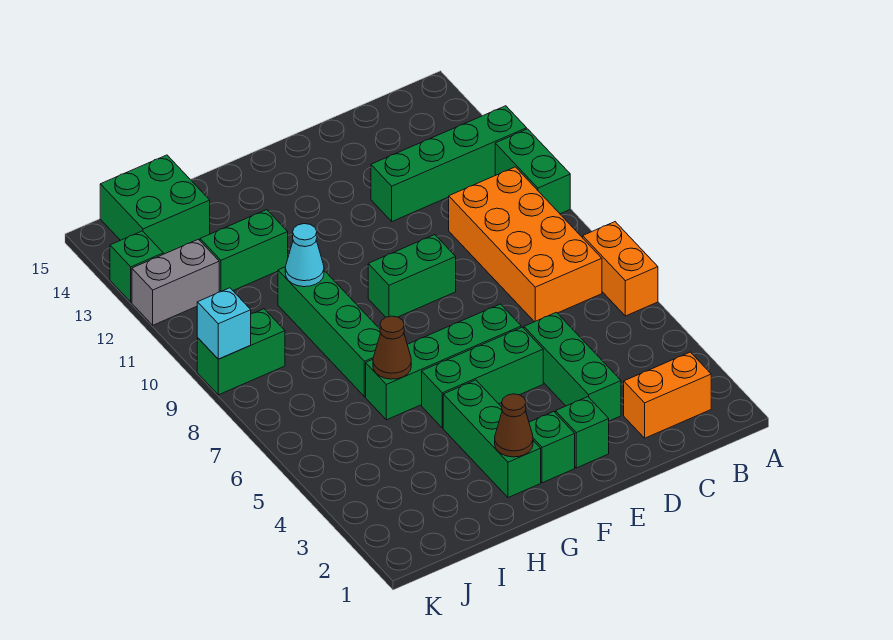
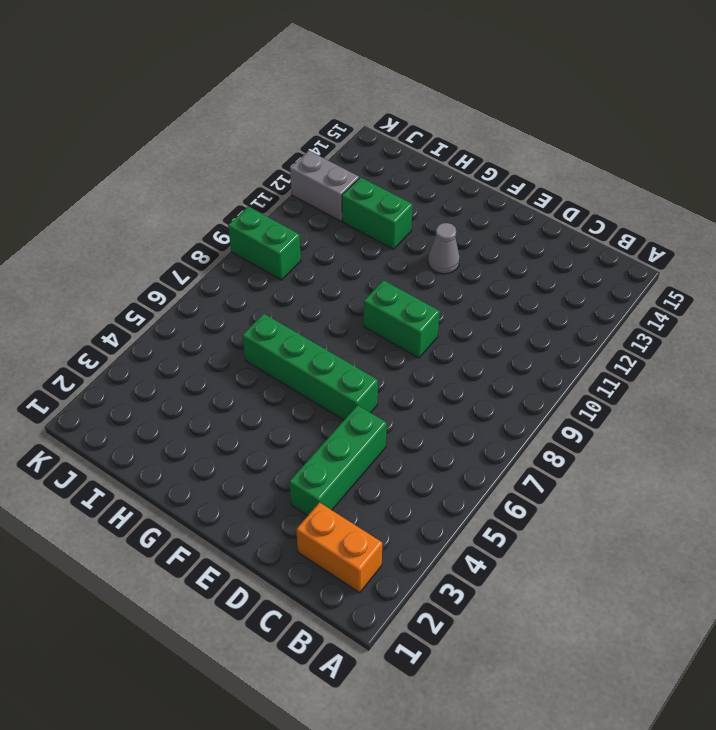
grey 1x1 cone [428,223,460,274] -> none
none -> orange 1x2 brick [583,222,658,316]
none -> green 1x2 brick [495,129,570,214]
none -> green 1x4 brick [371,106,527,221]

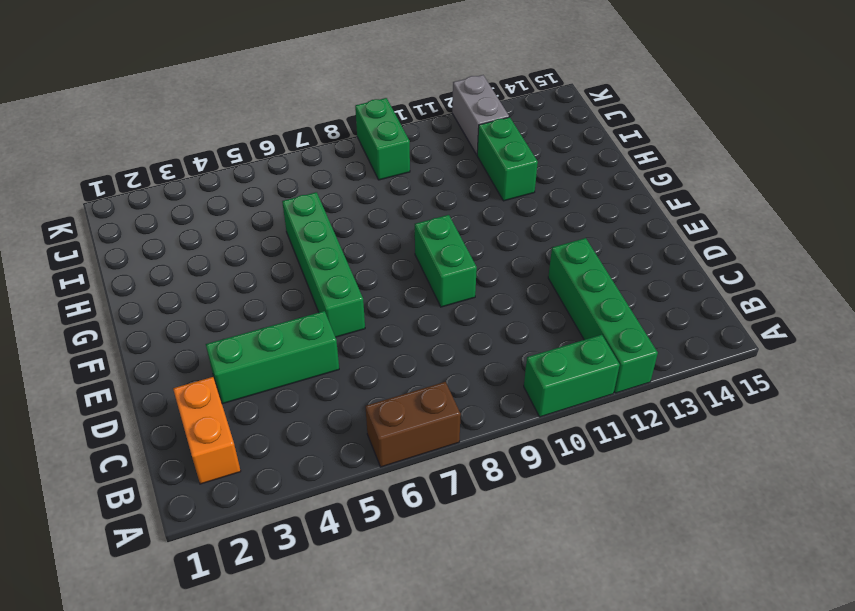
brown 1x2 brick [365,382,461,467] -> orange 1x2 brick [583,222,658,316]
none -> orange 2x4 brick [449,167,602,322]
none -> green 1x1 brick [555,397,609,468]
none -> green 1x3 brick [422,327,543,428]

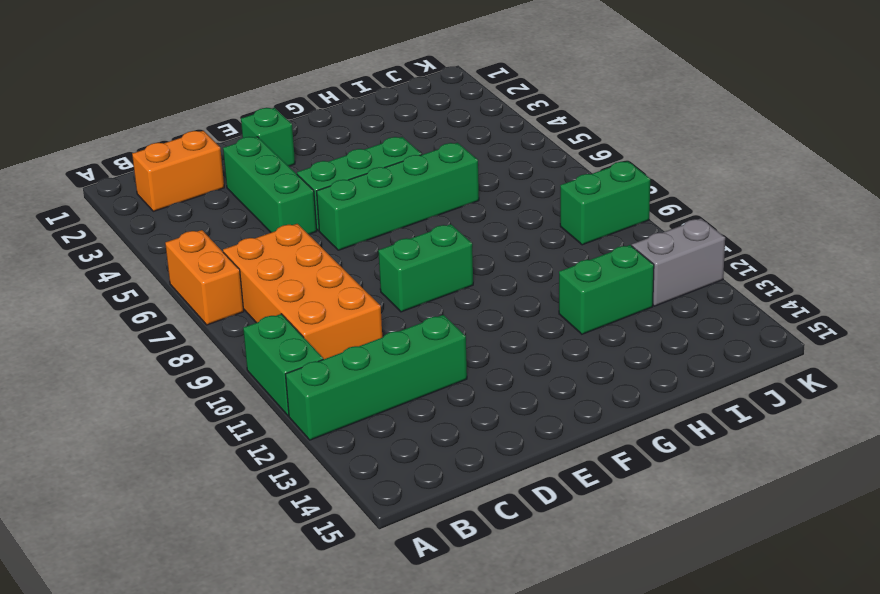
none -> green 1x1 brick [529,412,575,483]
none -> green 1x3 brick [443,380,541,498]
none -> green 1x4 brick [278,267,380,397]

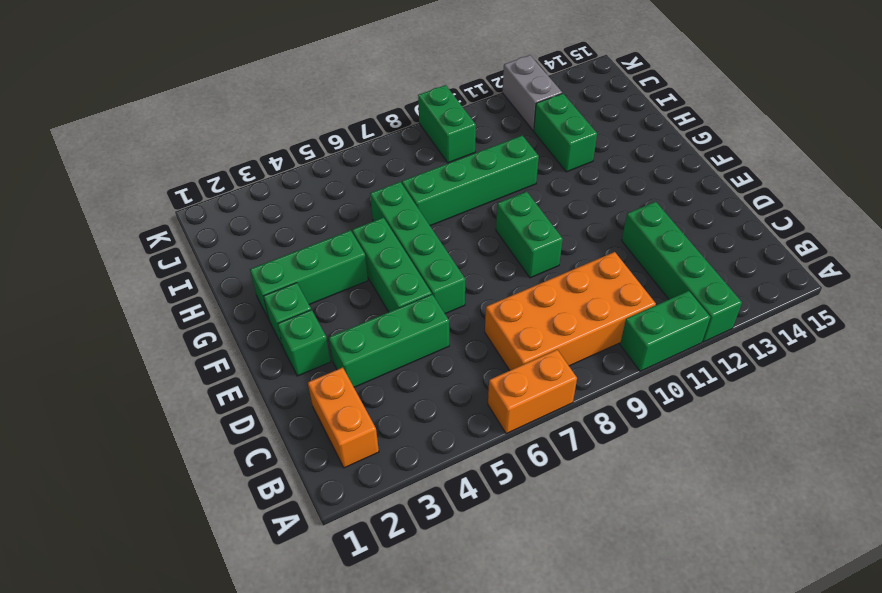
none -> green 2x2 brick [100,155,210,254]
none -> green 1x1 brick [110,231,163,302]
none -> brown 1x1 cone [495,394,533,457]

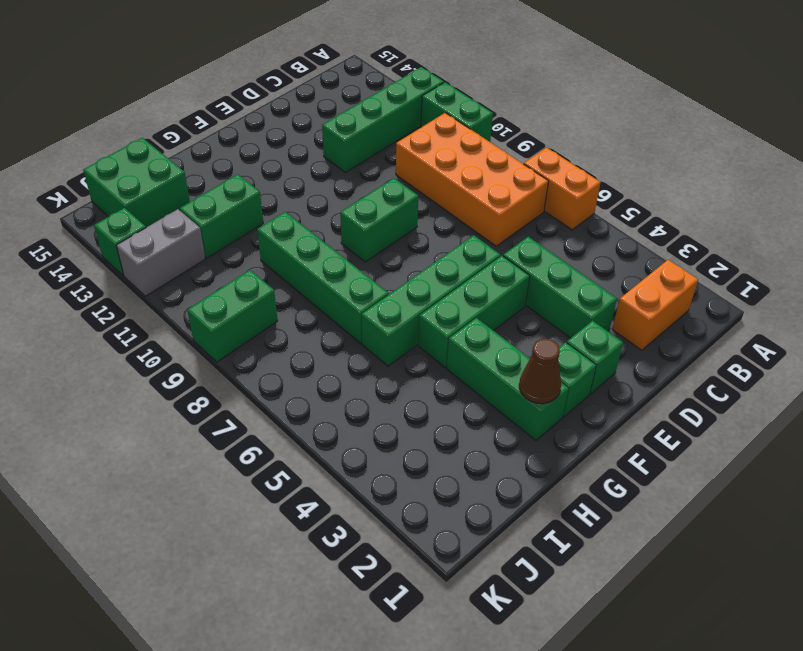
none -> brown 1x1 cone [373,316,411,379]
none -> cyan 1x1 cone [285,224,324,287]
none -> cyan 1x1 brick [197,288,251,359]

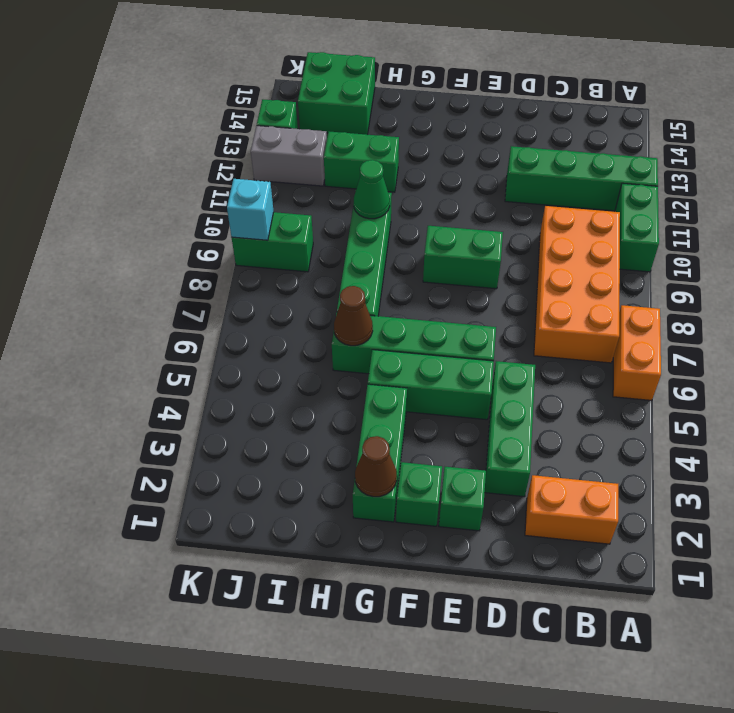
green 1x1 cone [354,160,390,219] -> cyan 1x1 cone [285,224,324,287]

